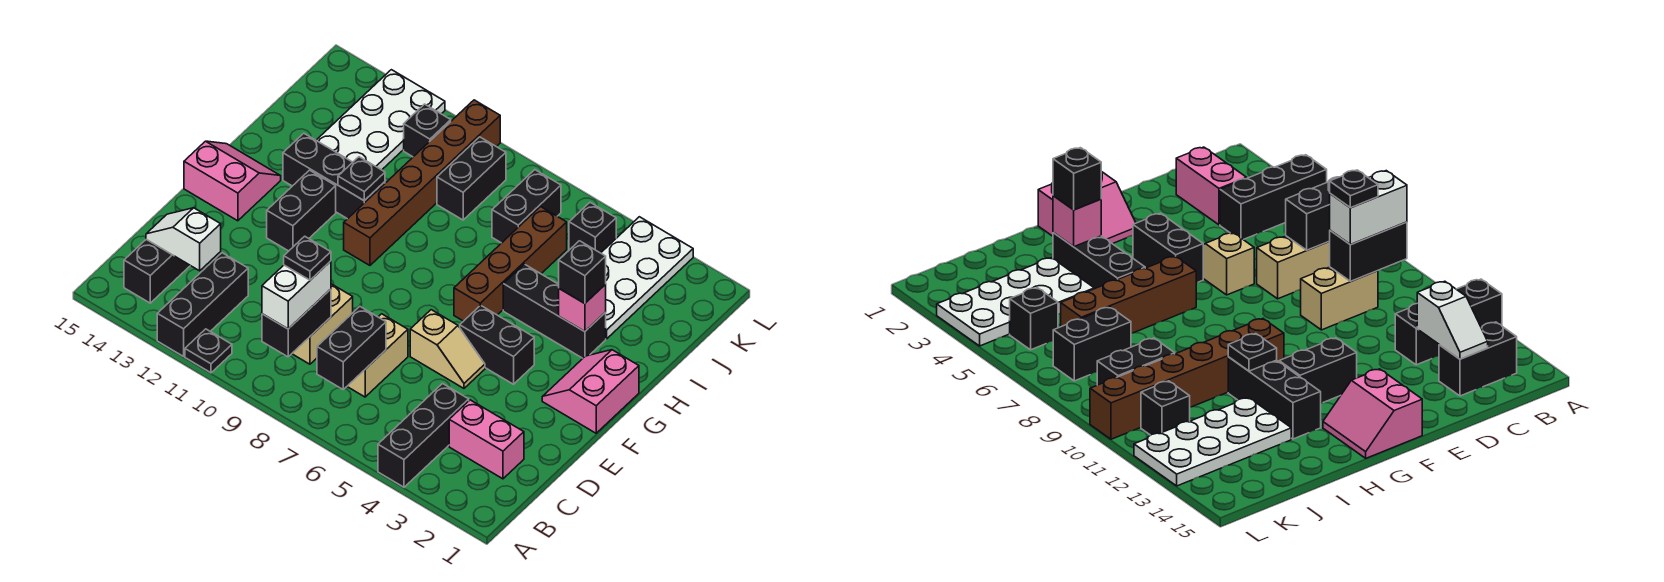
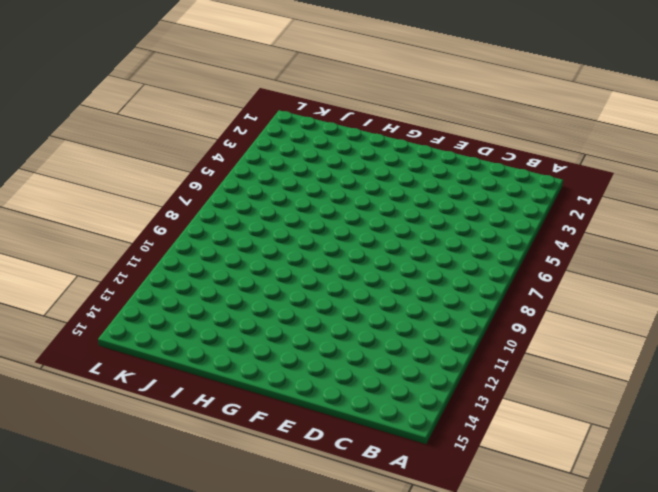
none -> black 1x3 brick [378,384,469,487]
none -> black 1x1 plate [185,329,232,373]
none -> black 1x3 brick [157,253,248,356]
none -> black 1x2 brick [124,239,190,303]

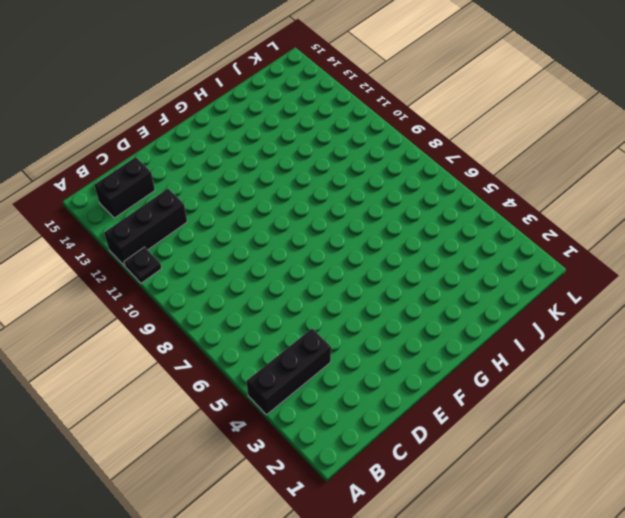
none -> pink 1x2 brick [449,400,524,479]
none -> tan 1x2 brick [347,314,408,397]
none -> tan 1x2 brick [292,284,353,364]
none -> tan 1x2 slope [410,310,485,388]

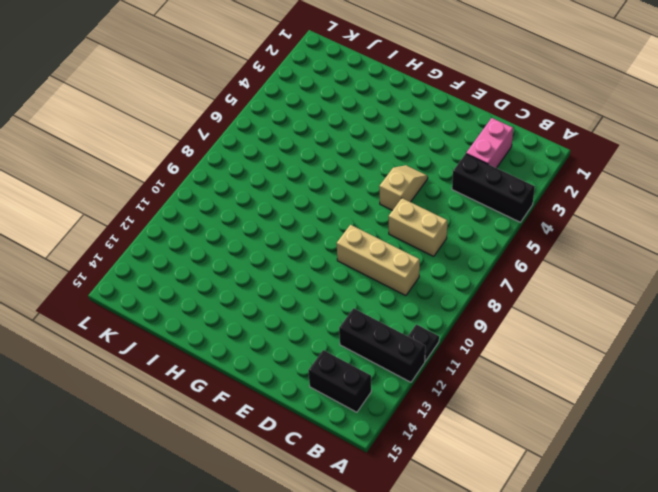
tan 1x3 brick [337,225,420,296] -> tan 1x2 brick [292,284,353,364]
none -> pink 2x2 slope [542,350,639,433]
none -> black 1x2 brick [460,305,534,384]
none -> black 1x2 brick [267,170,336,251]
none -> pink 2x2 slope [184,141,281,221]

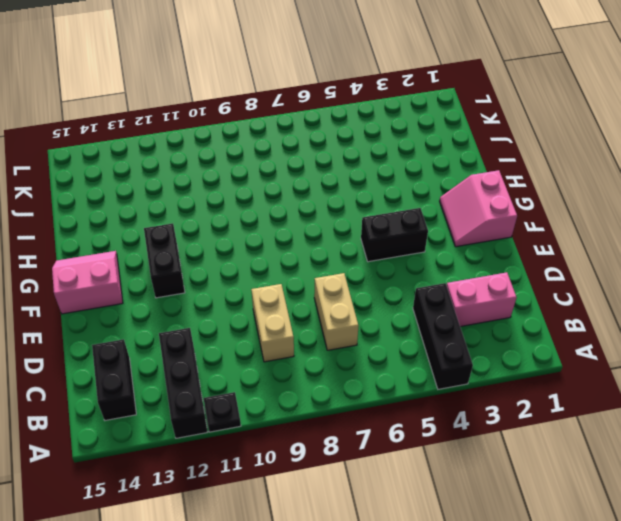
none -> tan 1x2 slope [410,310,485,388]
none -> brown 1x4 brick [454,207,567,321]
none -> brown 1x6 brick [344,100,500,265]
none -> black 1x3 brick [503,264,606,358]

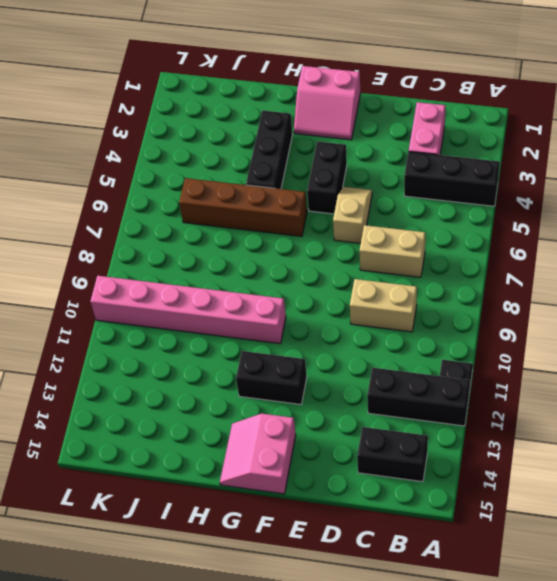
pink 1x6 brick [90,276,286,344] -> brown 1x6 brick [344,100,500,265]
none -> black 1x3 brick [283,133,385,219]
none -> white 2x4 plate [601,217,693,339]
none -> white 2x4 plate [316,70,445,170]
none -> black 1x2 brick [492,170,561,243]

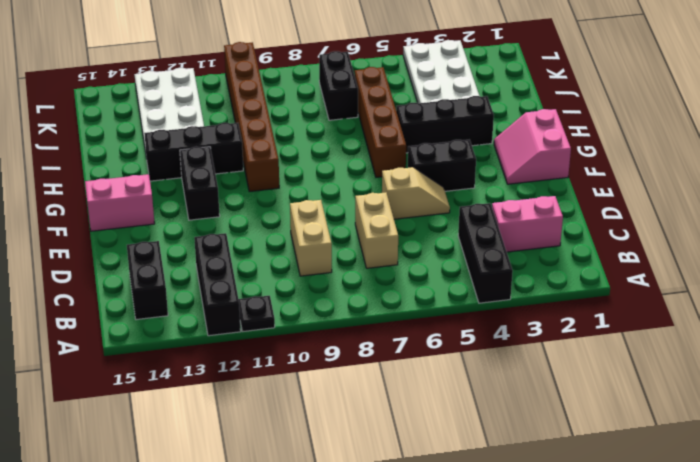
none -> black 1x2 brick [437,137,506,220]
none -> black 1x1 brick [569,203,616,253]
none -> black 1x1 brick [404,104,451,157]
none -> black 1x2 brick [317,307,386,389]

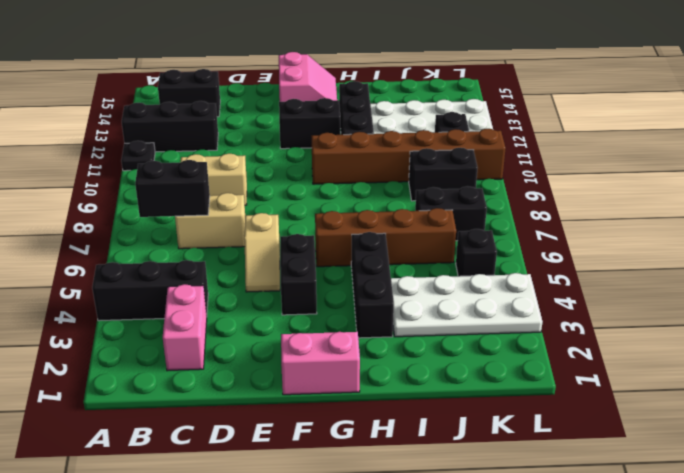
none -> black 1x2 brick [262,289,331,357]
none -> white 1x2 slope [146,208,221,271]
none -> pink 1x1 brick [559,284,606,332]
none -> black 1x1 plate [338,157,385,201]

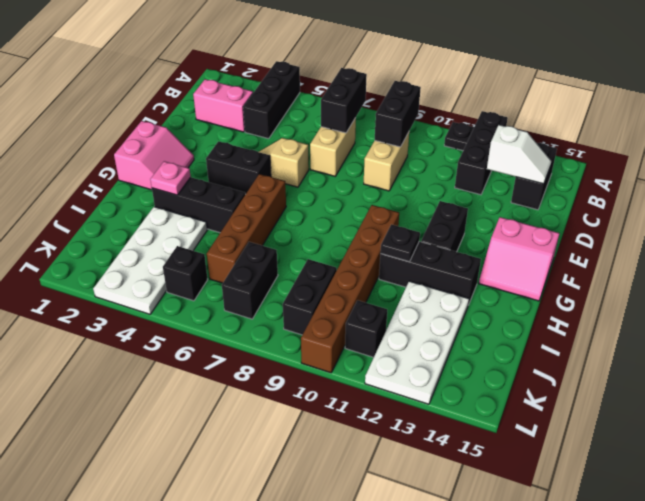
pink 1x1 plate [150,161,191,195] -> pink 1x1 brick [559,284,606,332]
none -> white 1x2 brick [262,261,331,329]
none -> black 1x1 brick [559,241,606,303]
none -> black 1x1 plate [284,236,331,280]

